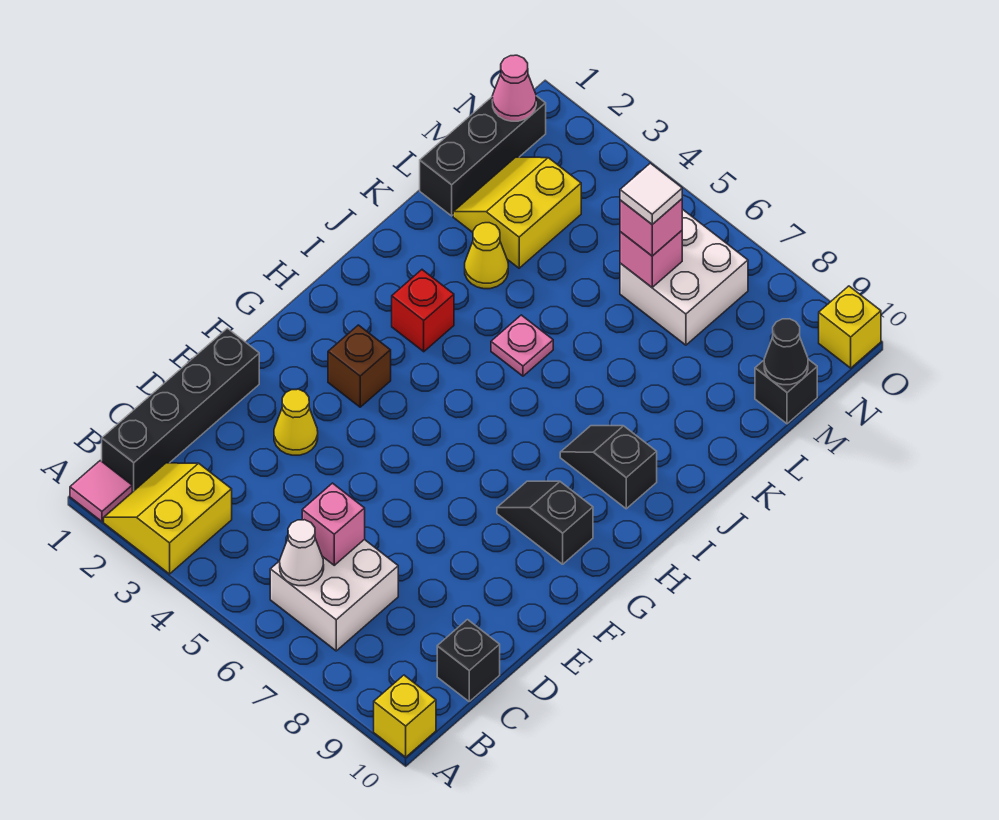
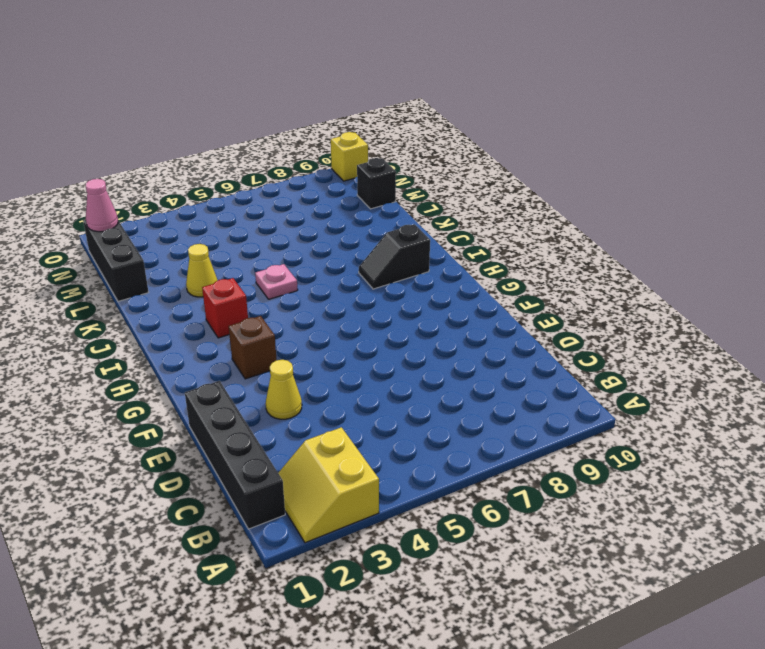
none -> pink 1x1 tile [70,461,132,522]
none -> yellow 1x1 brick [374,675,436,757]
none -> white 2x2 brick [270,539,398,651]

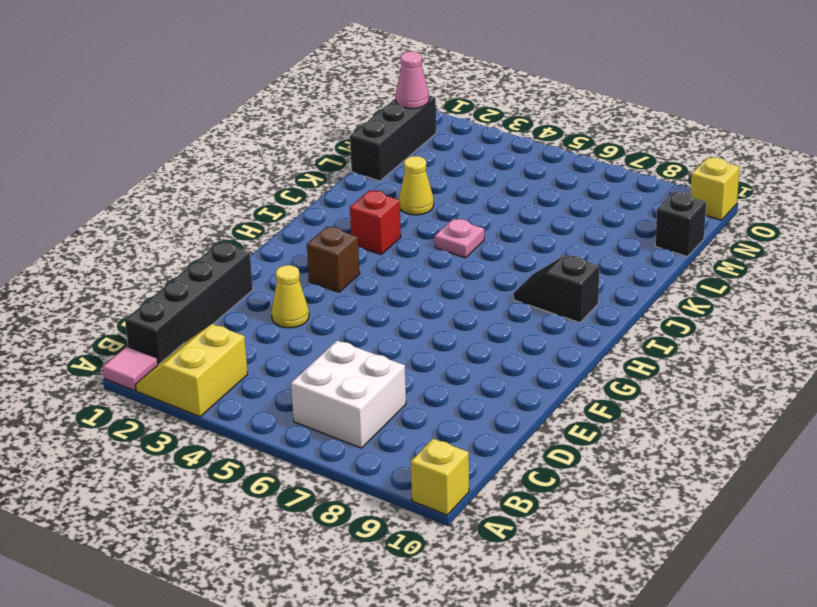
none -> black 1x1 brick [437,620,500,701]
none -> black 1x2 slope [497,481,593,564]
none -> yellow 2x2 slope [453,157,581,268]

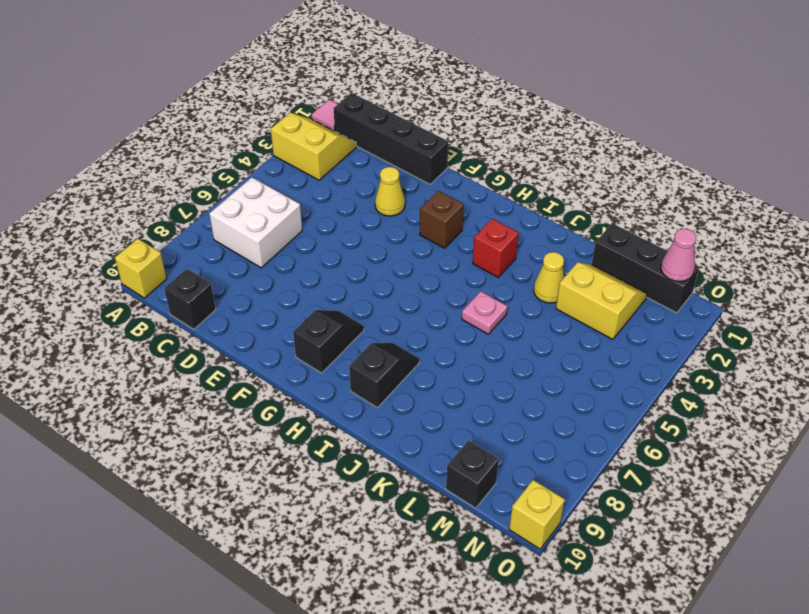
none -> white 2x2 brick [620,209,748,345]
none -> white 1x1 cone [280,520,324,586]
none -> pink 1x1 brick [302,483,365,565]

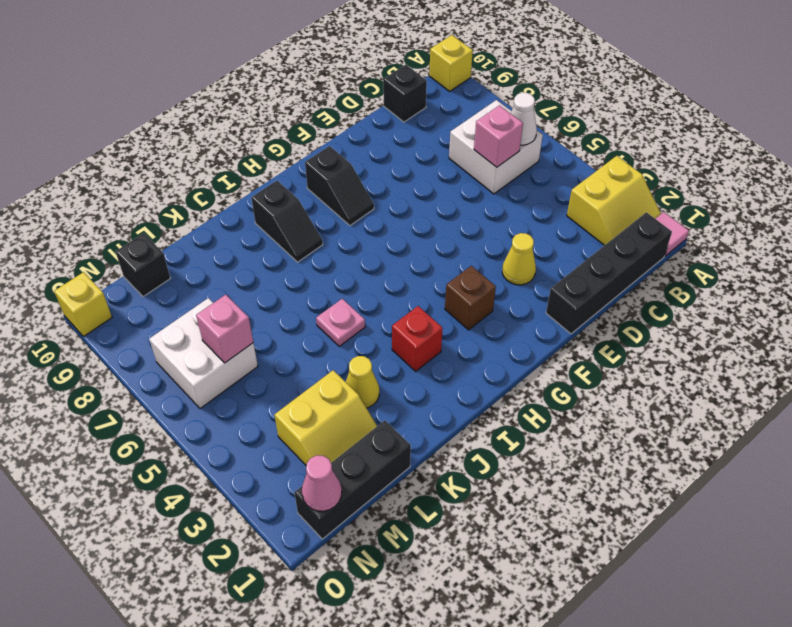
none -> black 1x1 cone [764,319,808,385]
none -> pink 1x1 brick [620,199,682,256]
none -> white 1x1 tile [620,163,682,224]

